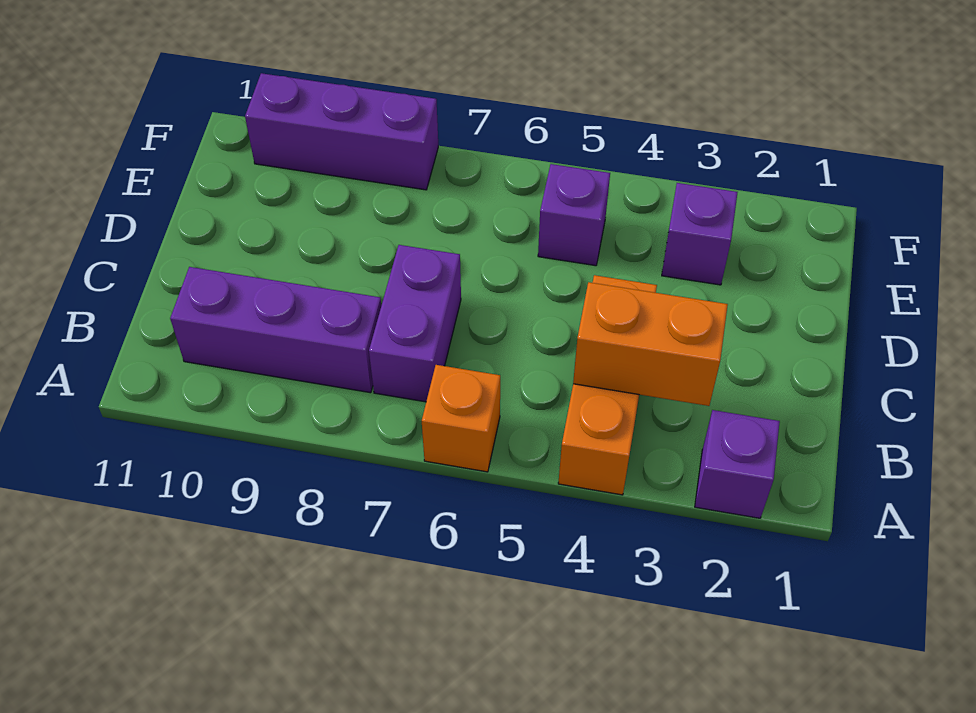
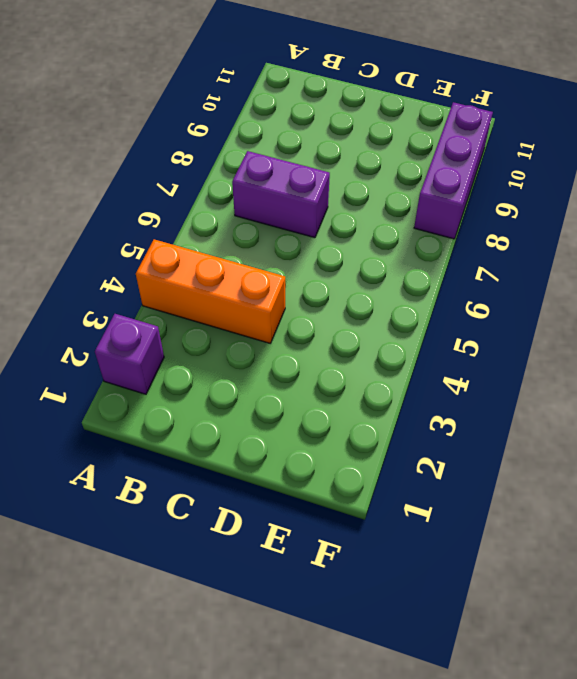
none -> orange 1x1 brick [422,365,500,472]
none -> purple 1x3 brick [170,267,381,393]

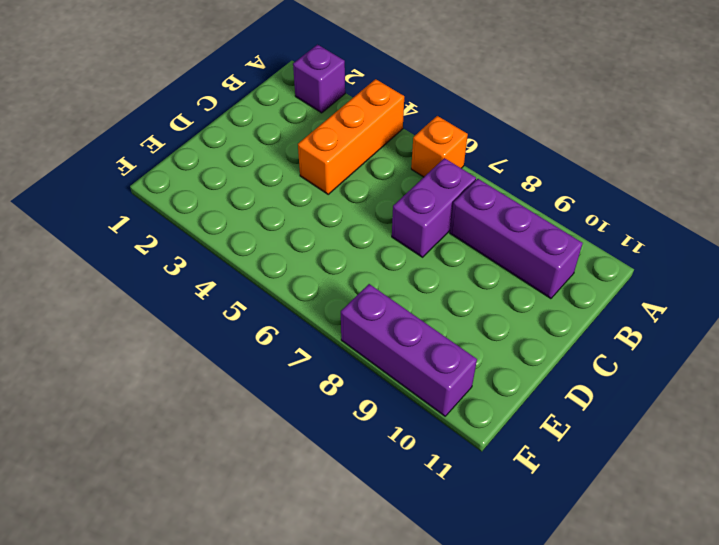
none -> purple 1x1 brick [662,183,738,285]
none -> purple 1x1 brick [538,164,610,266]

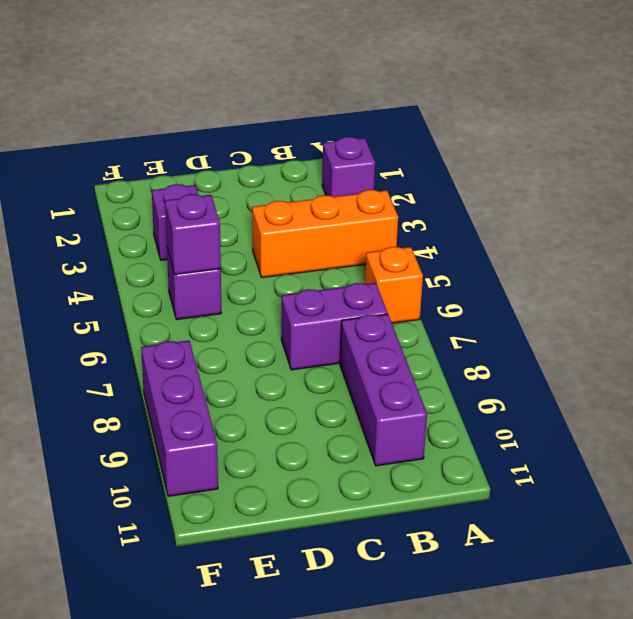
purple 1x1 brick [165,194,221,275] -> none
none -> orange 1x2 brick [573,282,728,406]

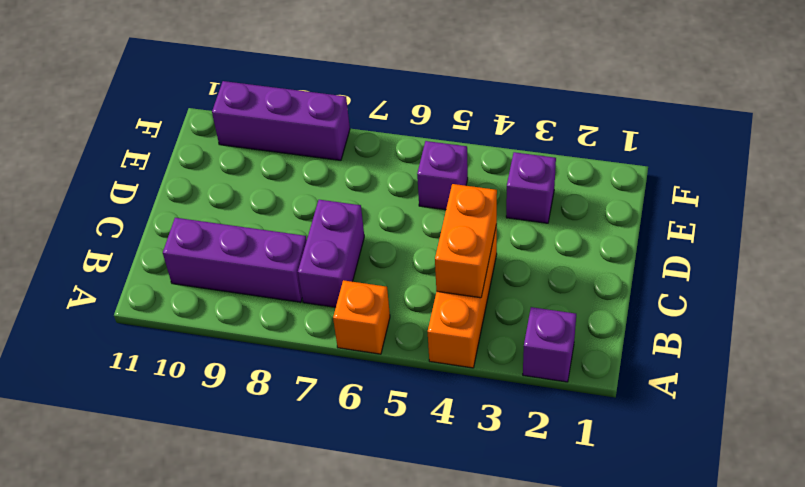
orange 1x2 brick [435,184,497,298] -> orange 1x2 brick turned to [573,282,728,406]

